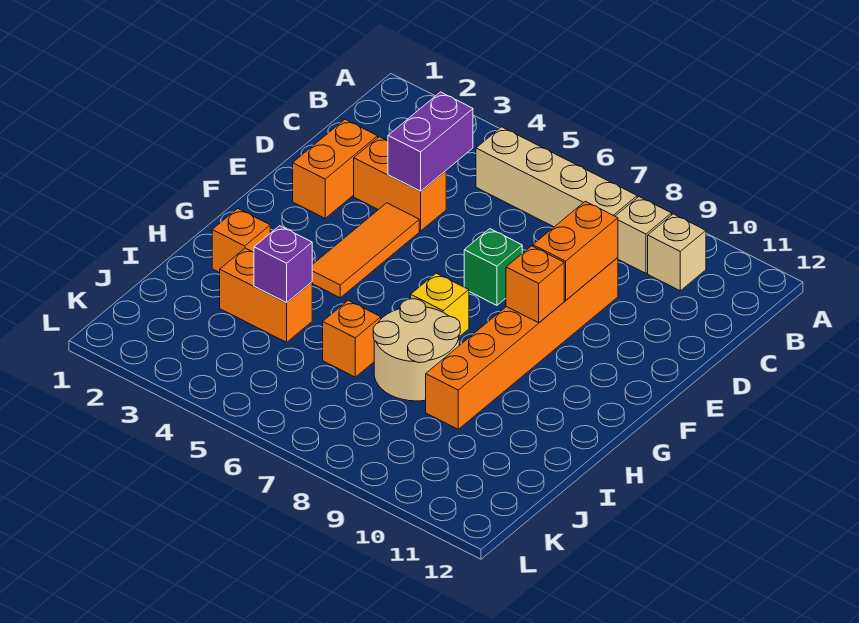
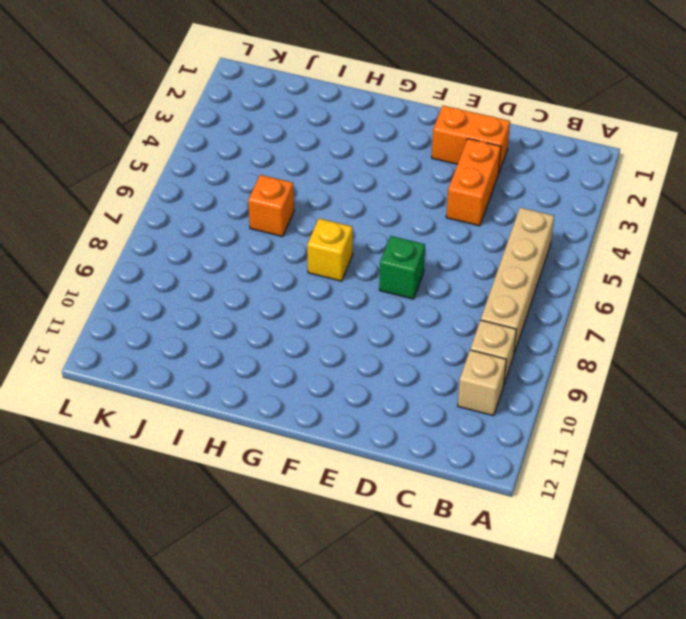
none -> orange 1x6 brick [426,258,618,429]
none -> orange 1x3 tile [312,203,419,298]
none -> orange 1x1 brick [212,208,270,273]

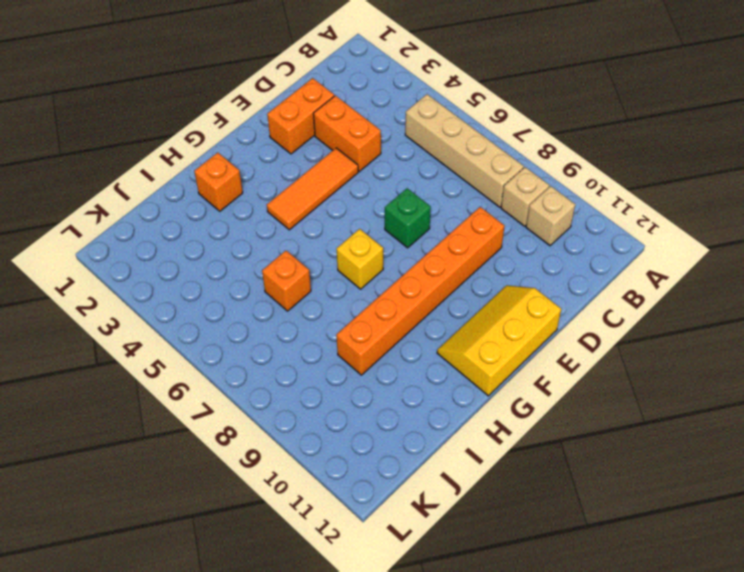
yellow 2x3 slope [437,285,561,396] -> none
none -> tan 2x2 round brick [373,299,460,401]
none -> orange 1x2 brick [220,248,312,342]
none -> purple 1x2 brick [388,92,473,191]

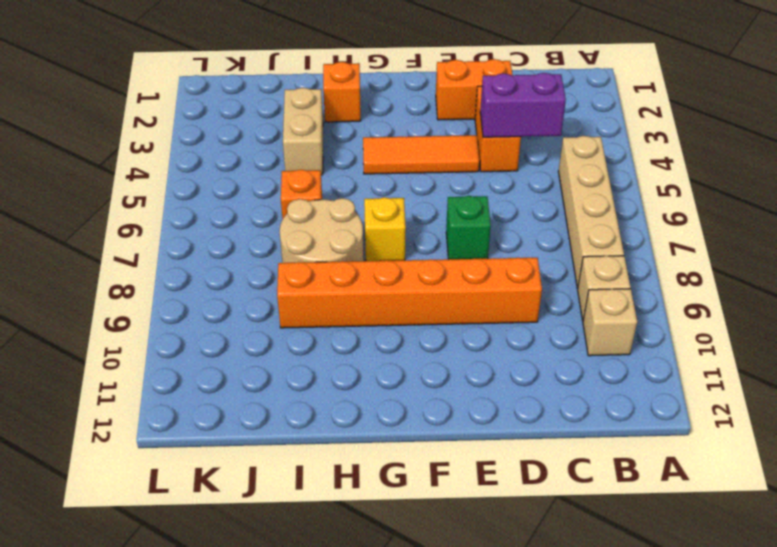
tan 1x2 brick [283,88,323,175] -> orange 1x2 brick [220,248,312,342]
none -> orange 1x2 brick [533,201,618,300]
none -> orange 1x1 brick [506,246,564,323]
none -> purple 1x1 brick [254,226,312,303]

